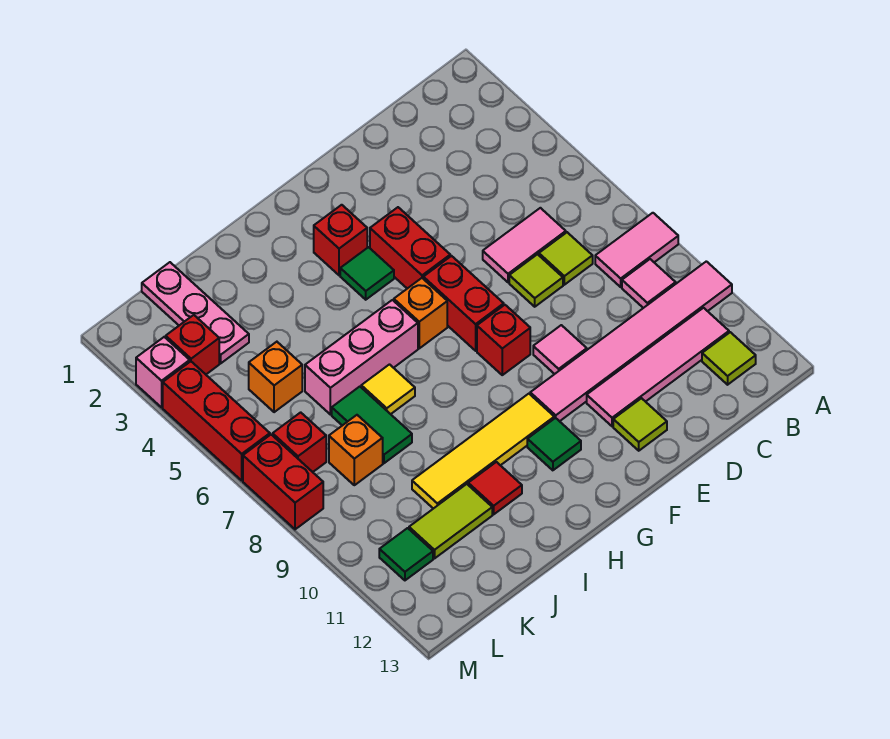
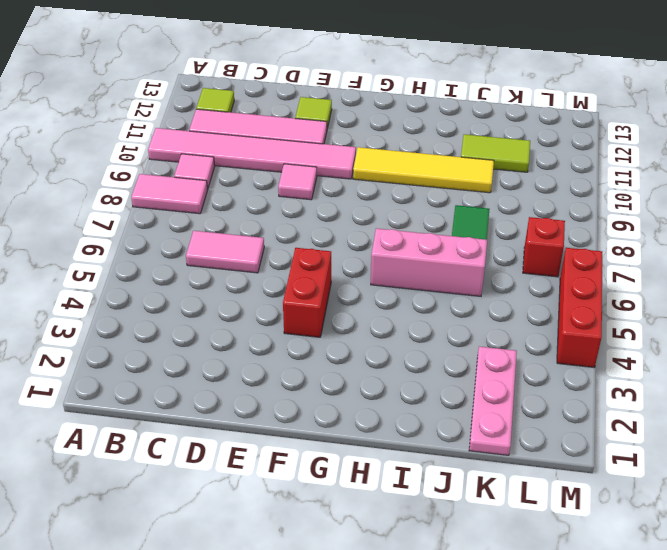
none -> lime 1x1 tile [539,232,593,285]
none -> lime 1x1 tile [509,254,563,307]
none -> red 1x2 brick [423,256,504,351]
none -> red 1x1 brick [477,305,530,375]

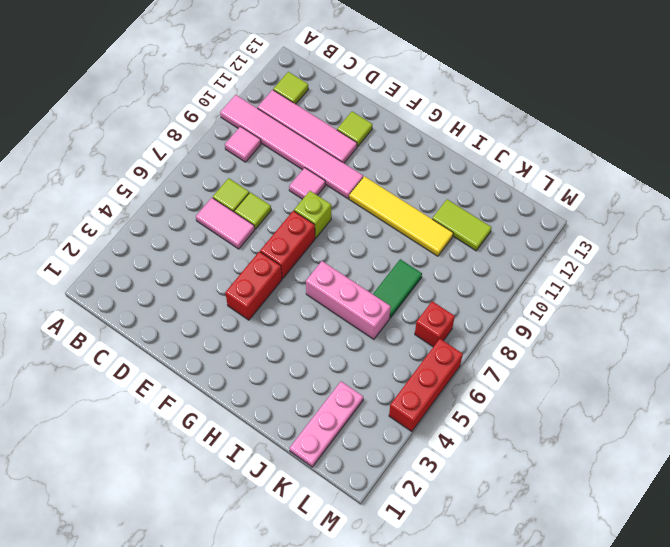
lime 1x1 brick [294,191,331,238] -> red 1x1 brick [477,305,530,375]
none -> pink 1x2 tile [595,213,678,287]
none -> red 1x1 brick [314,205,367,275]
none -> green 1x1 tile [340,247,394,300]
none -> orange 1x1 brick [394,278,447,348]

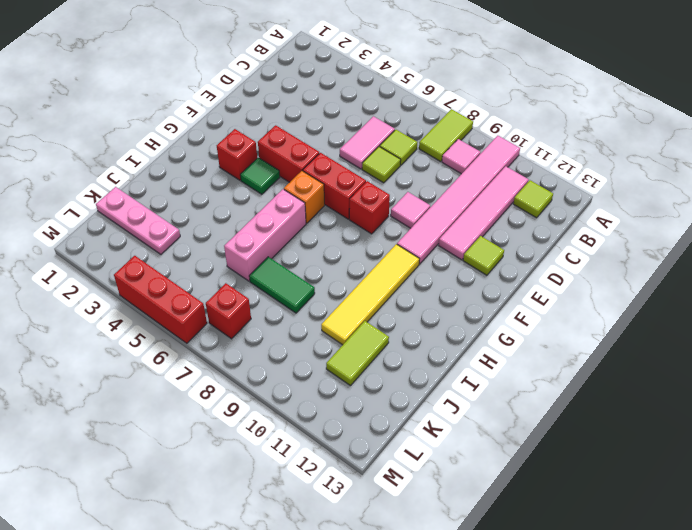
lime 1x2 tile [419,109,473,161] -> pink 1x2 tile [595,213,678,287]
none -> green 1x1 tile [527,418,581,470]
none -> yellow 1x1 tile [361,365,415,414]
none -> red 1x1 tile [468,462,522,514]
none -> orange 1x1 brick [249,342,302,412]

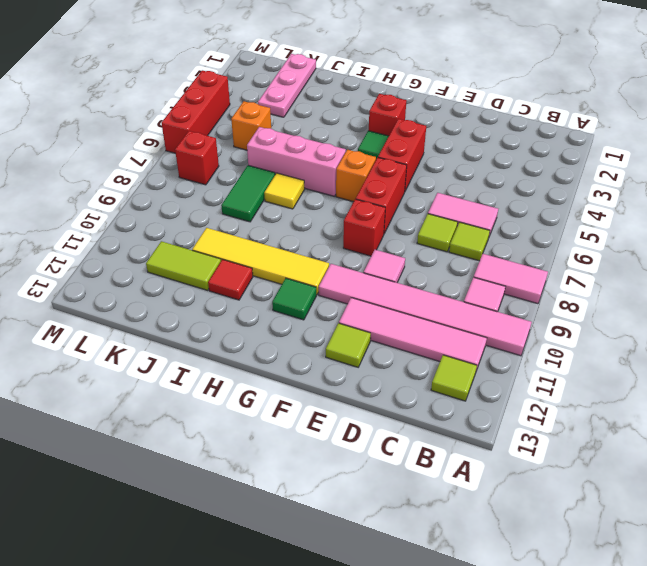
none -> orange 1x1 brick [329,415,383,485]
none -> red 1x1 brick [166,315,219,374]
none -> green 1x1 tile [379,528,433,580]
none -> pink 1x1 brick [136,337,190,407]

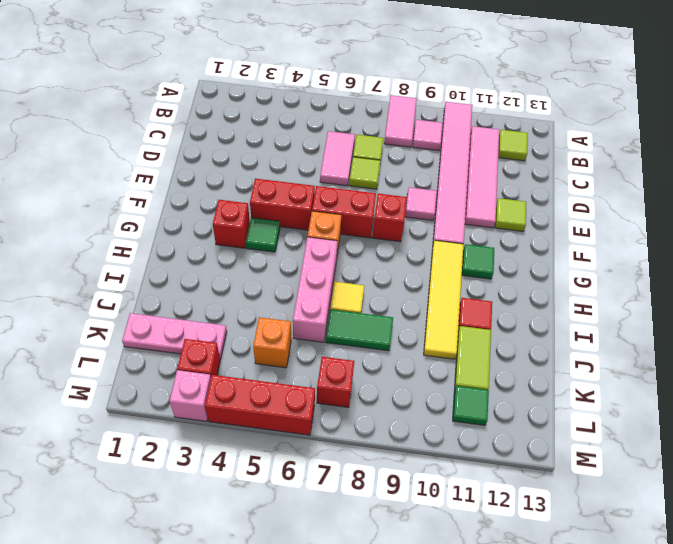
none -> orange 1x1 brick [329,415,383,485]
none -> red 1x2 brick [243,435,323,529]

